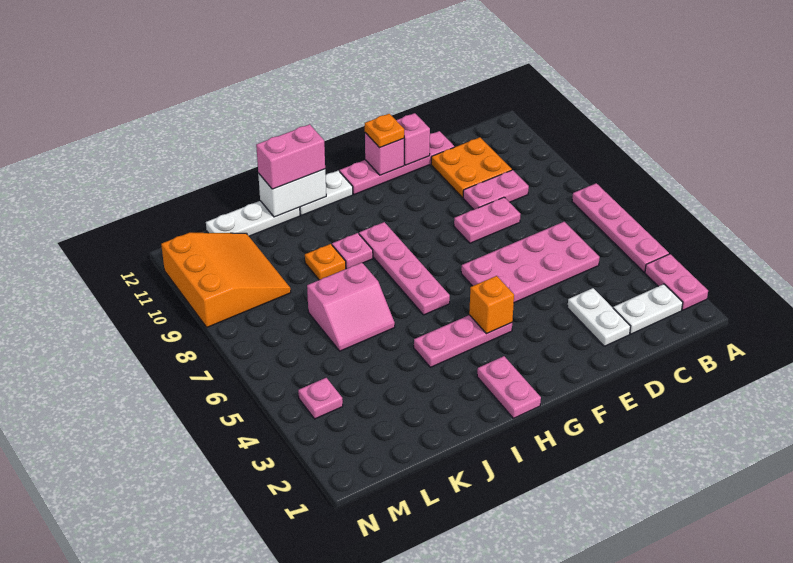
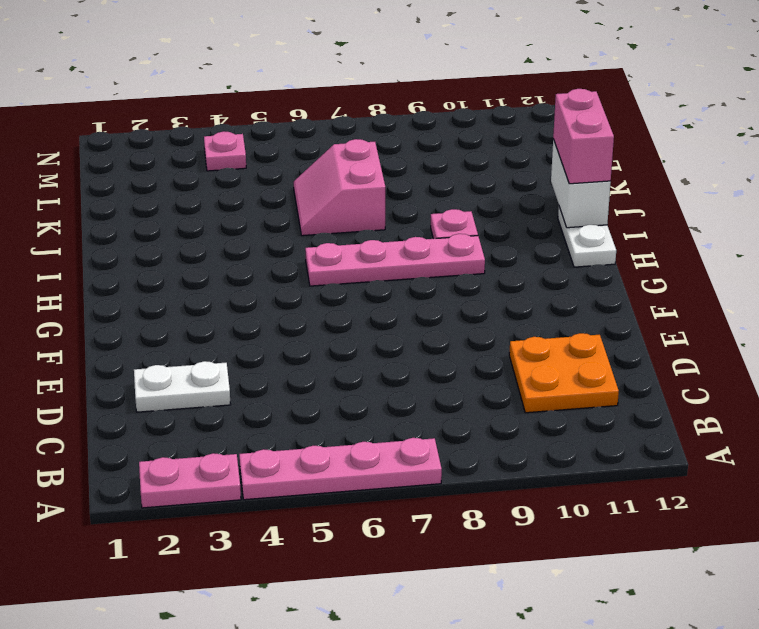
none -> white 1x2 plate [613,284,683,334]
none -> pink 2x4 plate [461,222,600,303]
none -> pink 1x2 plate [463,170,529,209]

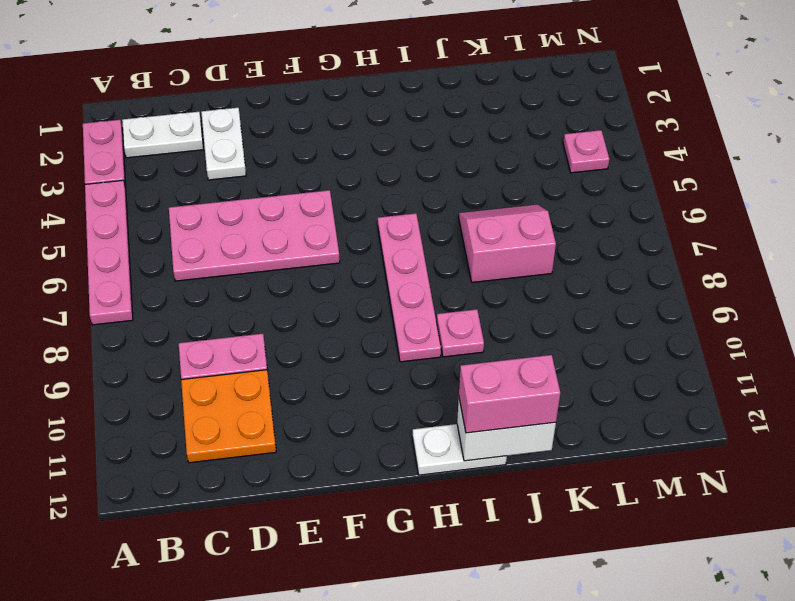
none -> pink 1x2 plate [454,197,520,243]
none -> pink 1x4 plate [340,131,454,195]
none -> pink 1x3 plate [414,315,512,367]

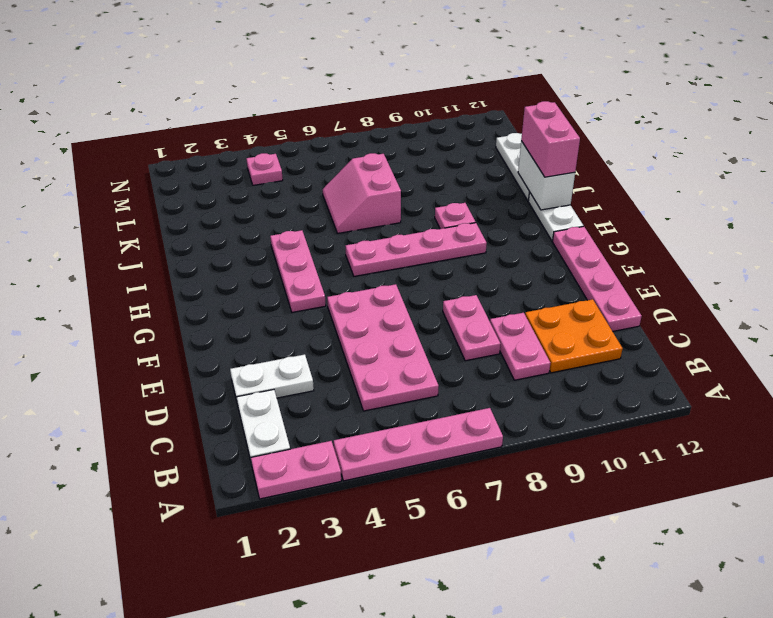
none -> pink 1x2 plate [477,356,541,418]
none -> orange 1x1 plate [305,244,346,280]
none -> orange 3x3 slope [161,233,291,327]

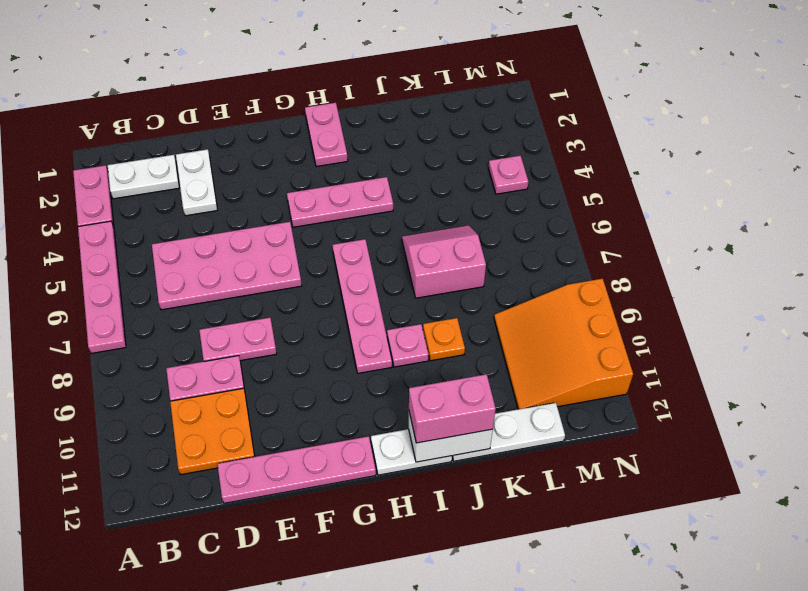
none -> pink 1x1 brick [396,113,430,165]
none -> pink 1x1 brick [365,133,404,175]
none -> orange 1x1 brick [469,276,514,334]

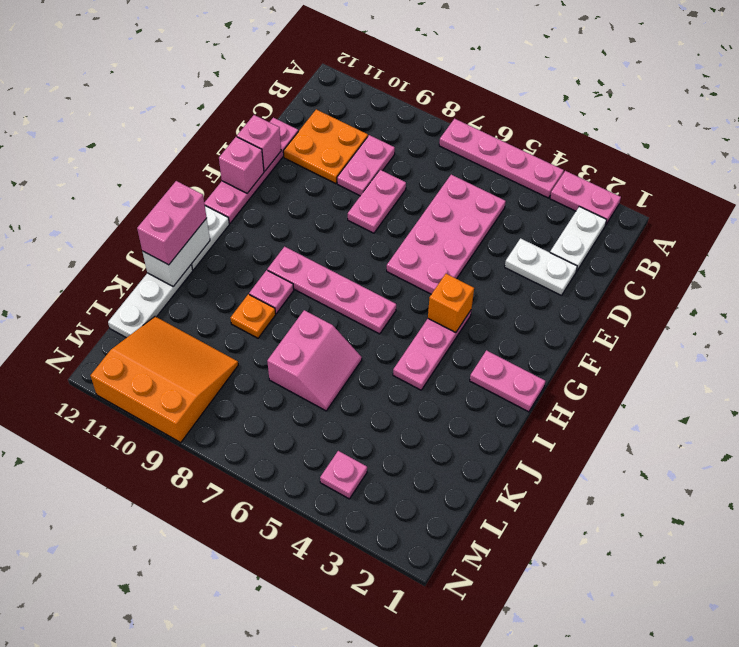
none -> orange 1x1 plate [365,114,404,148]

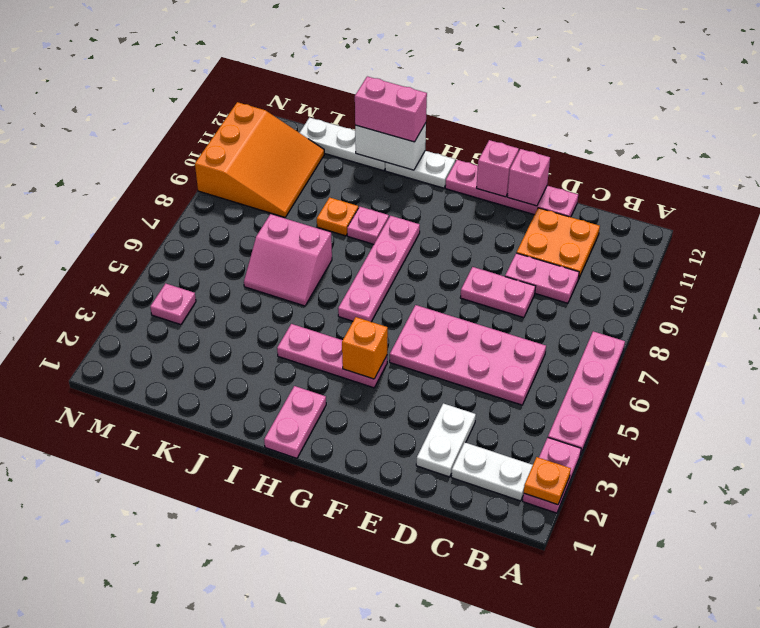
orange 1x1 plate [524,457,571,505] -> orange 1x1 plate moved to [365,114,404,148]

